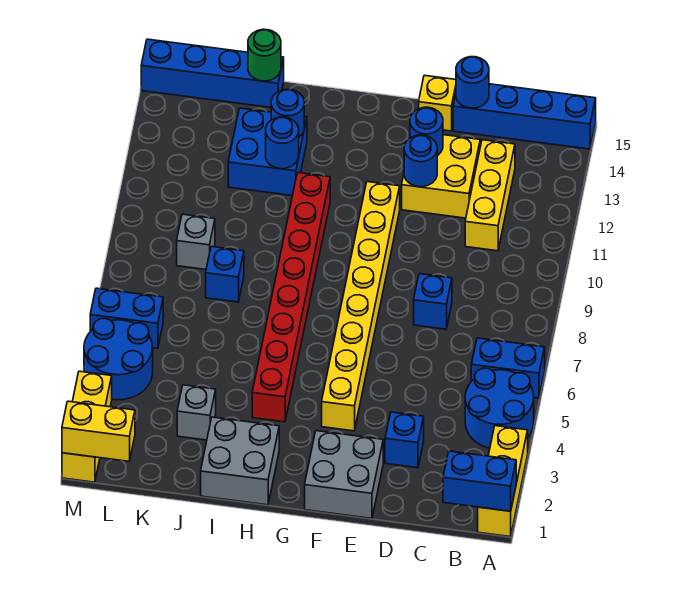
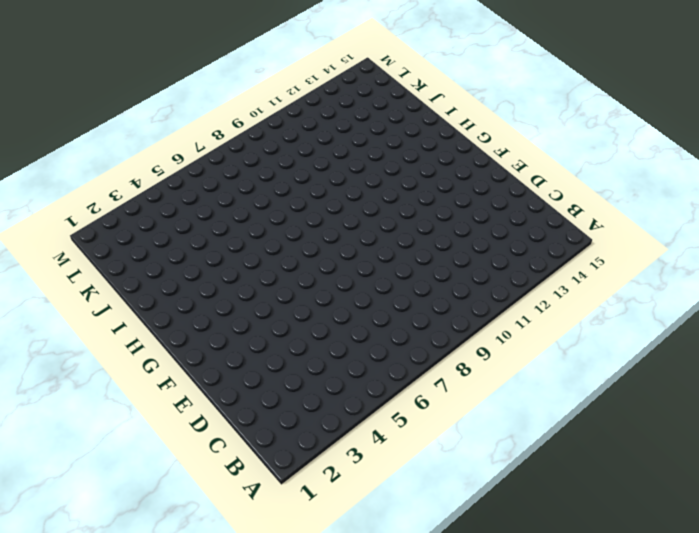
none -> yellow 1x3 brick [478,426,528,537]
none -> blue 2x2 round brick [465,368,534,448]
none -> blue 1x2 brick [471,338,545,398]

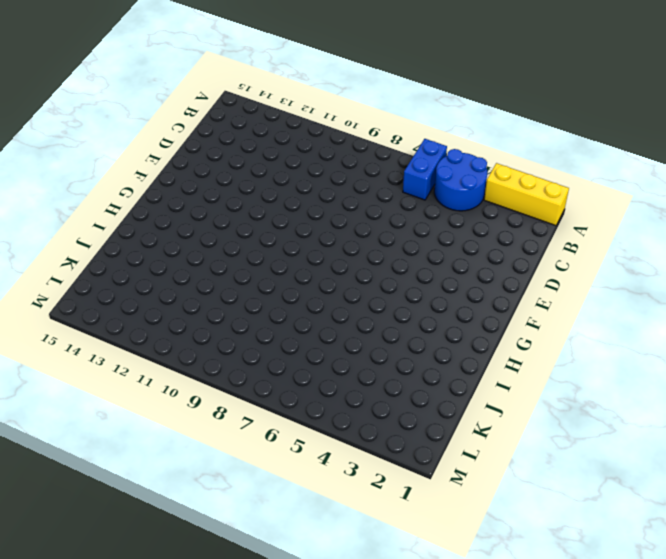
none -> blue 1x4 brick [453,84,596,149]
none -> yellow 1x3 brick [465,140,515,251]
none -> blue 1x1 brick [385,412,424,468]

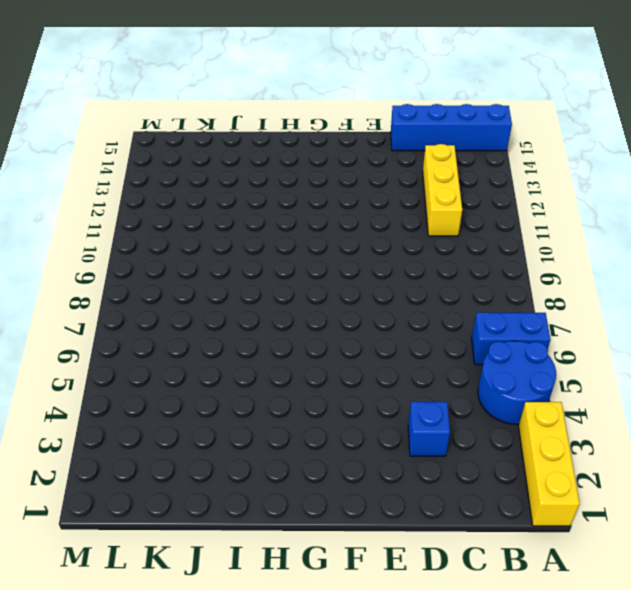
none -> blue 1x1 brick [414,274,452,329]
none -> yellow 2x2 brick [402,135,480,218]
none -> grey 2x2 brick [305,431,383,519]

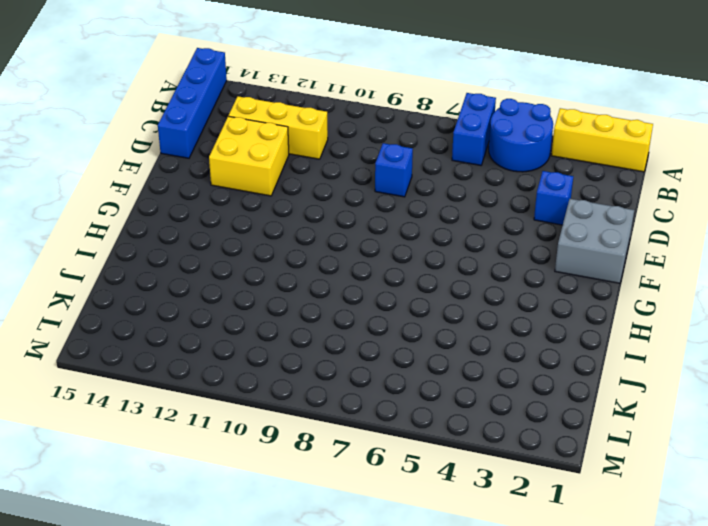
none -> yellow 1x1 brick [419,75,456,131]
none -> yellow 1x8 brick [322,182,400,431]
none -> grey 2x2 brick [201,417,279,505]

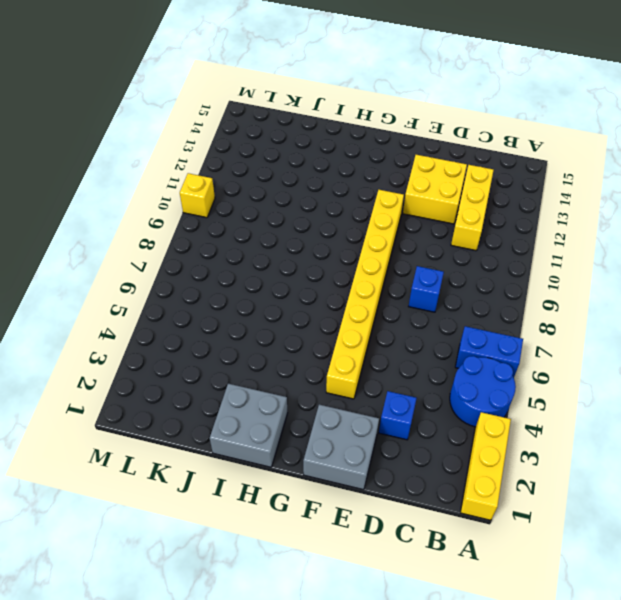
yellow 1x1 brick [180,173,215,218] -> yellow 1x1 brick moved to [419,75,456,131]
none -> blue 1x4 brick [453,84,596,149]
none -> red 1x8 brick [252,173,330,422]
none -> blue 2x2 brick [228,108,307,196]

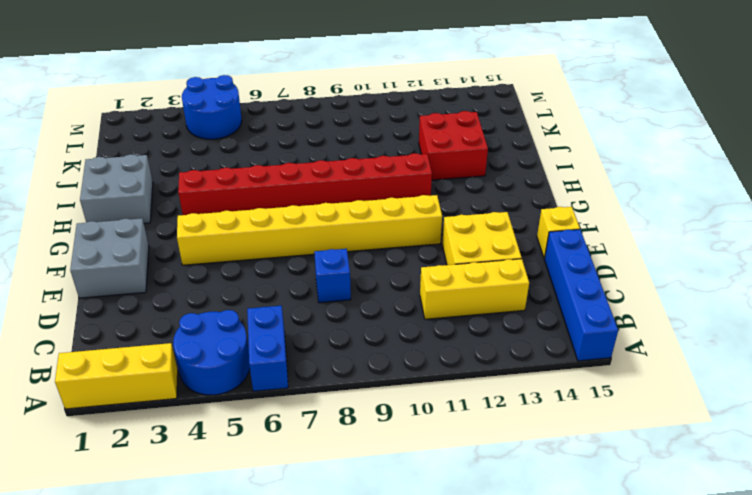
red 2x2 brick [419,111,488,180] -> blue 2x2 brick [228,108,307,196]
none -> blue 1x1 brick [385,412,424,468]
none -> grey 1x1 brick [177,385,216,440]
none -> blue 1x1 brick [206,247,244,302]

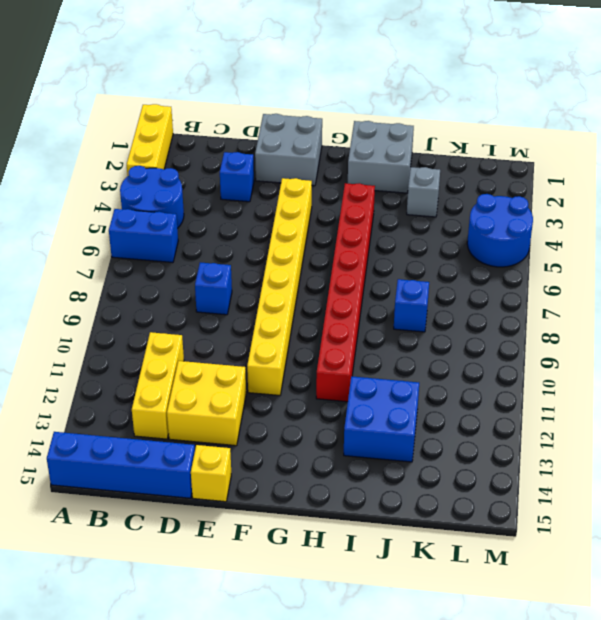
none -> blue 1x4 brick [141,39,284,107]
none -> grey 1x1 brick [177,214,215,269]
none -> blue 1x2 brick [90,288,163,348]

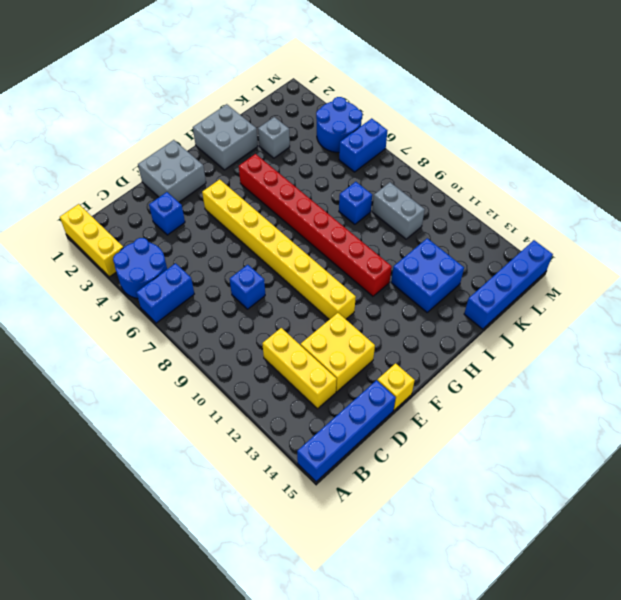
grey 1x2 brick [372,182,425,239] -> grey 1x1 brick [177,214,215,269]
none -> yellow 1x3 brick [62,371,112,482]
none -> blue 1x2 brick [443,451,516,511]
none -> blue 1x1 round brick [456,57,489,108]

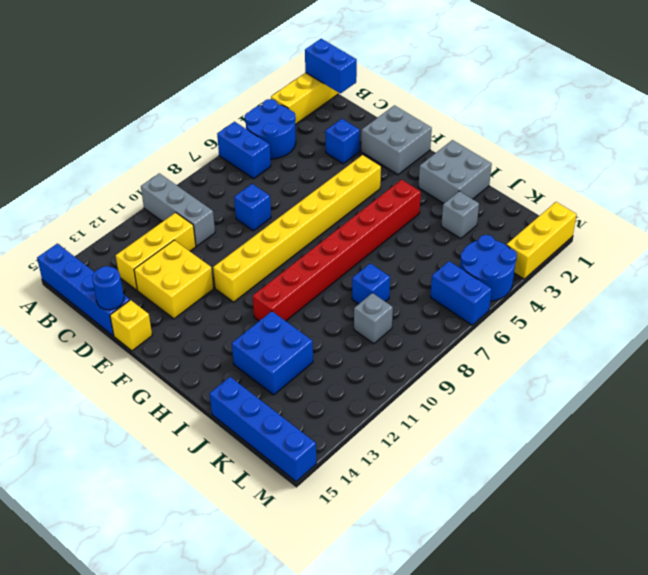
grey 1x3 brick [141,173,215,246] -> none
none -> blue 1x1 round brick [404,135,437,187]
none -> blue 1x1 round brick [410,107,443,156]
none -> blue 1x1 round brick [266,117,299,169]

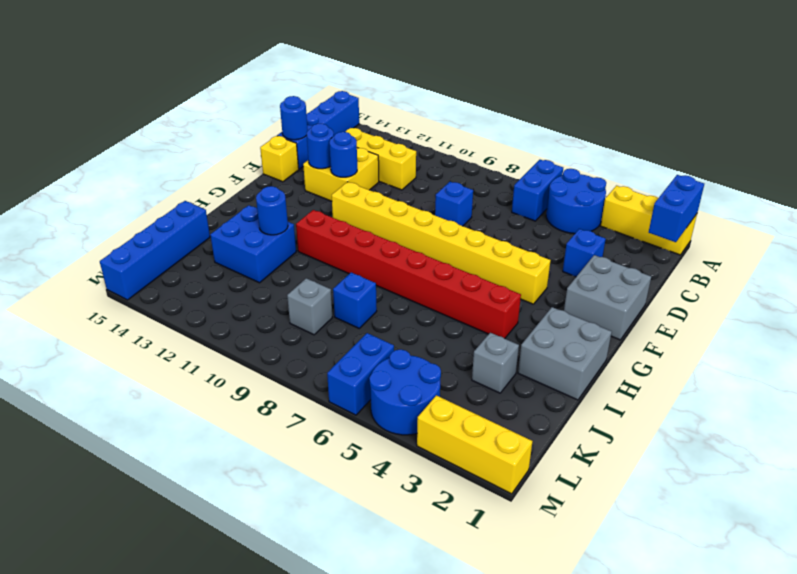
none -> blue 1x1 round brick [271,89,304,137]
none -> green 1x1 round brick [248,29,281,81]
none -> yellow 1x2 brick [62,401,135,461]

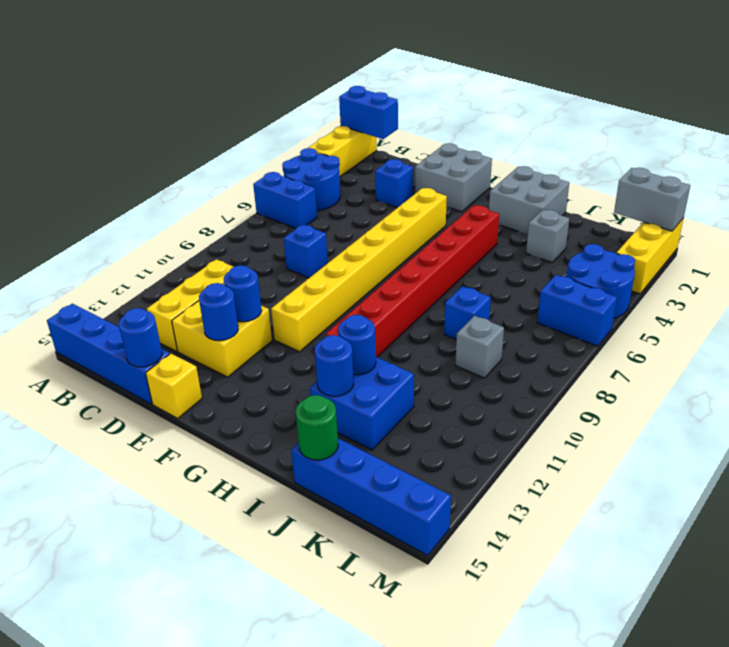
grey 1x2 brick [614,168,690,231] -> yellow 1x2 brick [62,401,135,461]

